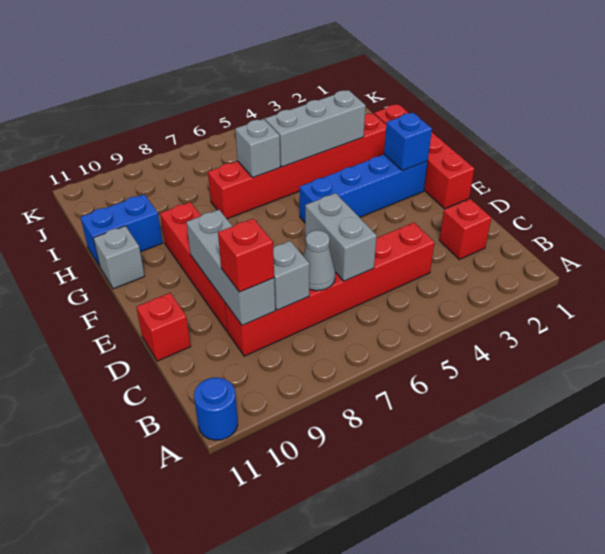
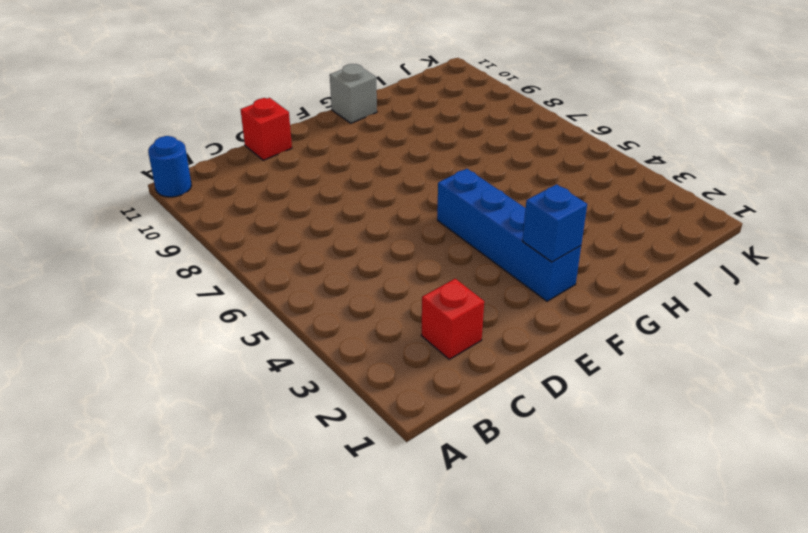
none -> red 1x6 brick [225,223,434,356]
none -> red 1x4 brick [160,202,227,331]
none -> red 1x4 brick [374,104,474,209]

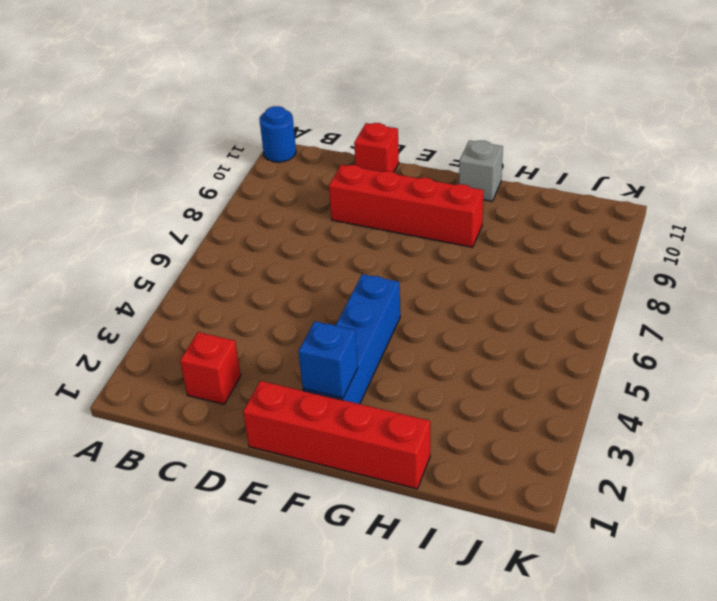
none -> red 1x6 brick [225,223,434,356]
none -> red 1x6 brick [208,113,386,219]
none -> blue 1x2 brick [81,194,163,266]

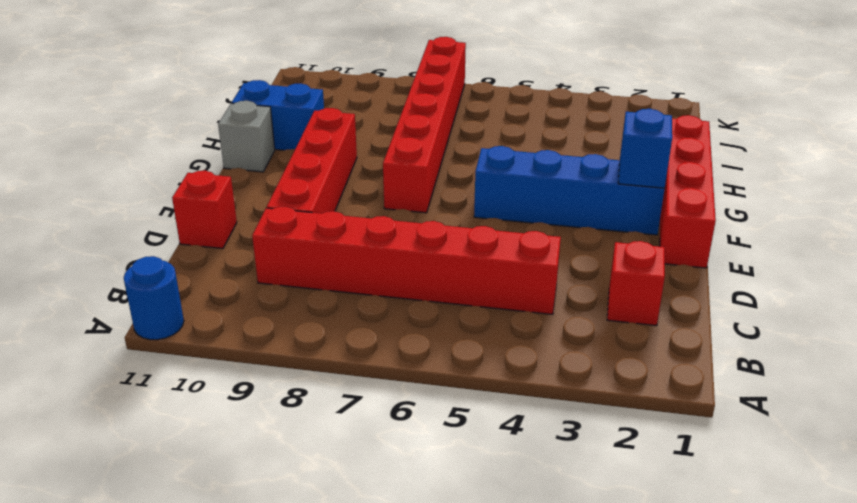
red 1x6 brick [383,37,466,213] -> red 1x6 brick turned to [208,113,386,219]
none -> grey 1x2 brick [305,193,377,281]
none -> grey 1x1 cone [303,230,335,291]
none -> grey 1x1 brick [273,241,310,310]

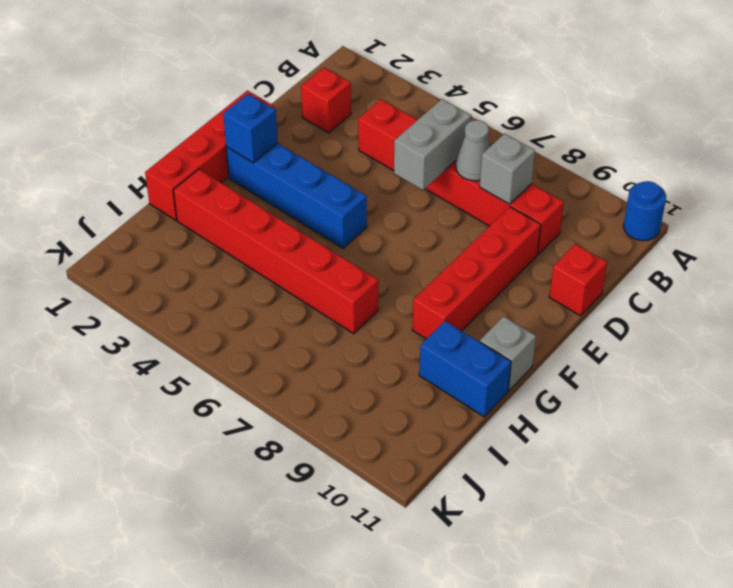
none -> grey 1x3 brick [186,210,275,325]
none -> grey 1x3 brick [265,90,366,167]
none -> grey 1x1 brick [235,119,280,178]

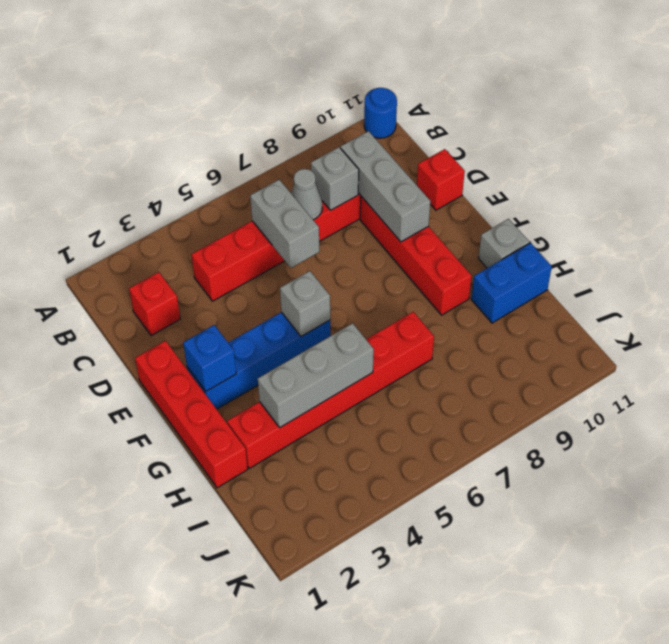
grey 1x1 brick [280,271,330,336] -> grey 1x1 brick moved to [235,119,280,178]
none -> red 1x1 brick [218,219,274,292]

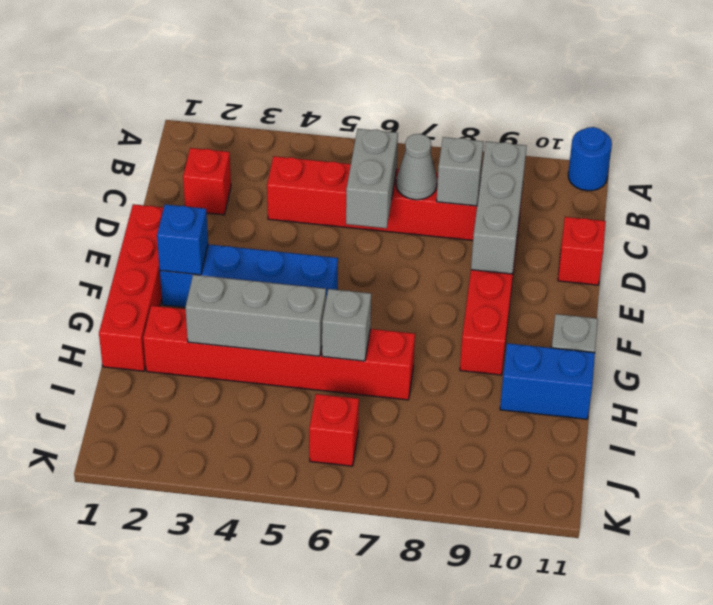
red 1x1 brick [309,394,359,466] -> red 1x1 brick moved to [218,219,274,292]

